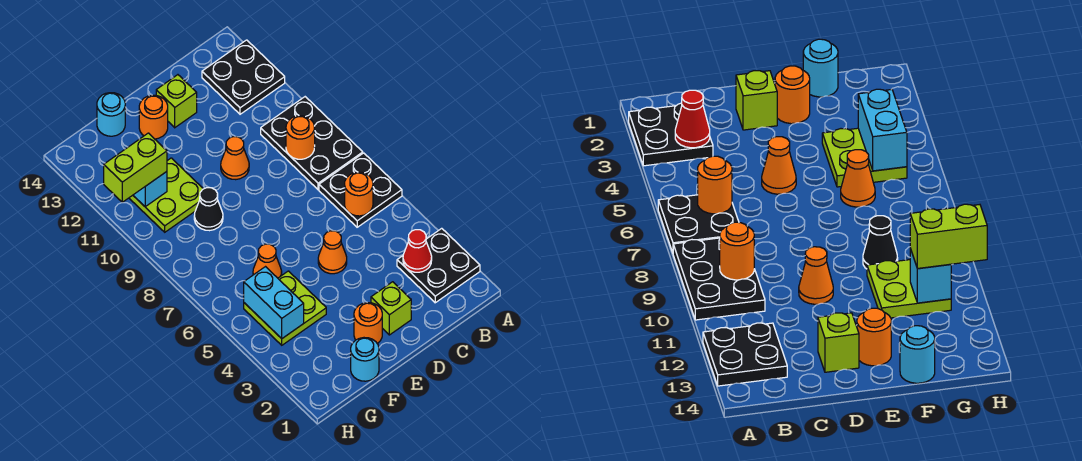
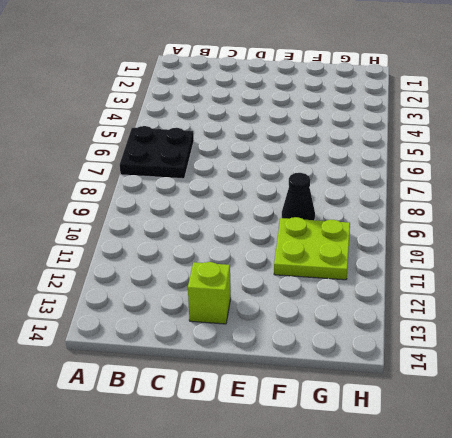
none -> black 2x2 plate [397,228,480,303]
none -> black 2x3 plate [261,97,363,190]
none -> black 2x2 plate [202,40,285,114]

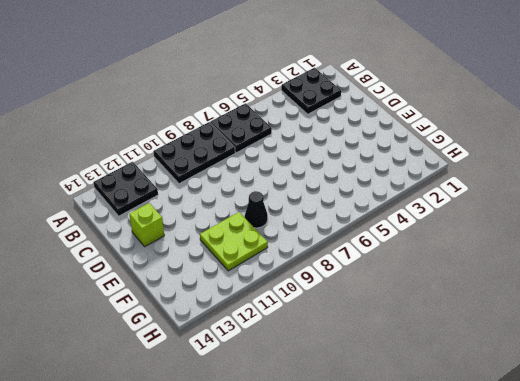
none -> lime 1x1 brick [371,282,411,335]
none -> orange 1x1 cone [318,231,347,274]
none -> orange 1x1 cone [221,137,249,180]

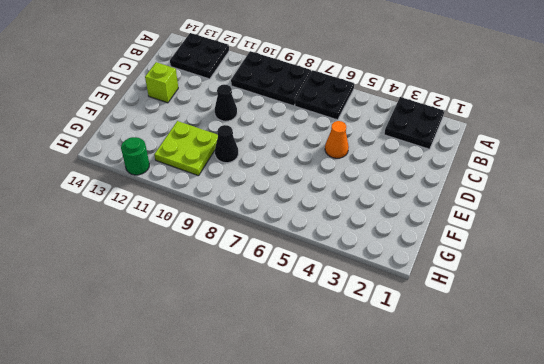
black 1x1 cone [215,84,237,121] -> orange 1x1 cone [221,137,249,180]
green 1x1 round brick [121,137,149,175] -> none
none -> lime 1x1 brick [371,282,411,335]
none -> orange 1x1 round brick [354,303,382,344]
none -> orange 1x1 round brick [139,95,168,139]

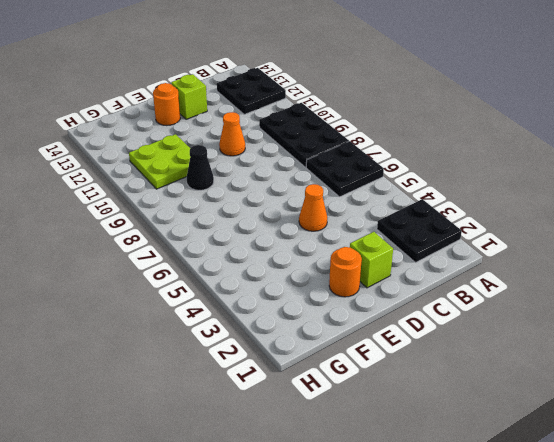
none -> cyan 1x1 round brick [351,338,379,381]
none -> lime 2x2 plate [244,271,326,345]
none -> orange 1x1 cone [253,244,282,278]

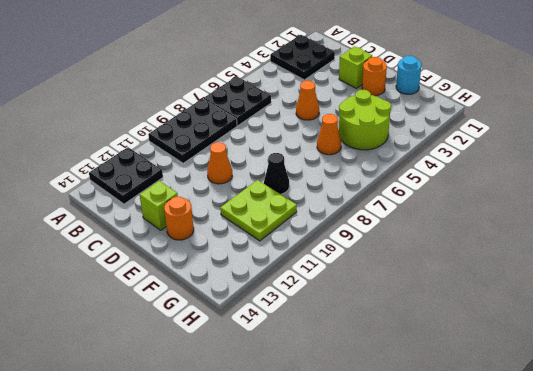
lime 2x2 round brick [339,90,391,150] -> lime 2x2 plate [244,271,326,345]
none -> cyan 1x1 round brick [97,93,125,136]
none -> red 1x1 cone [403,230,432,272]
none -> orange 1x1 round brick [345,172,373,216]

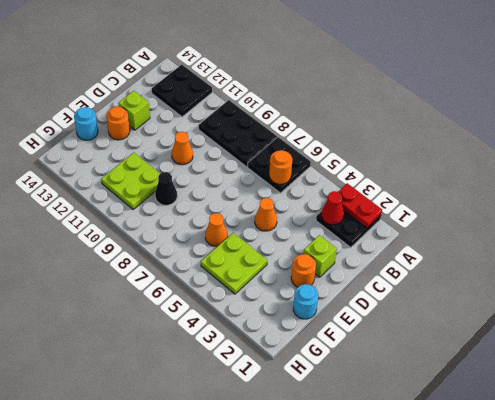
red 1x2 plate [338,183,382,228] -> none
none -> orange 1x1 round brick [286,116,315,159]
none -> cyan 1x2 brick [244,267,304,339]
none -> cyan 1x1 brick [133,172,167,207]

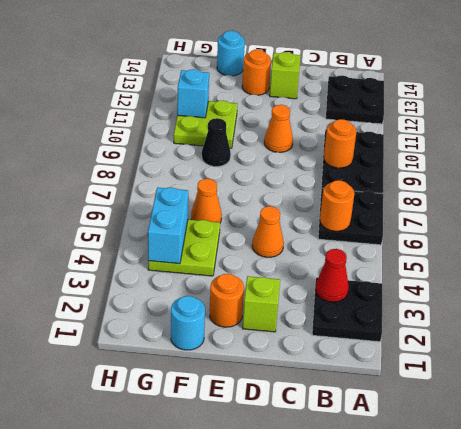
none -> lime 1x2 brick [104,133,167,202]

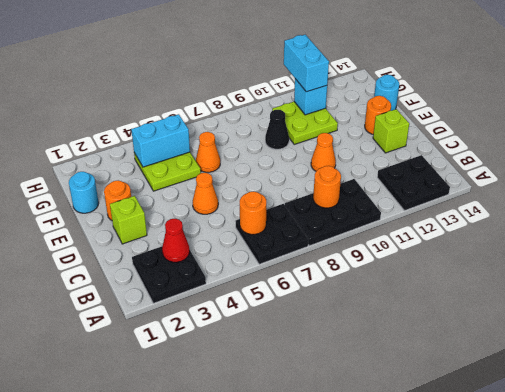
cyan 1x2 brick [284,35,329,92] -> lime 1x2 brick [104,133,167,202]

